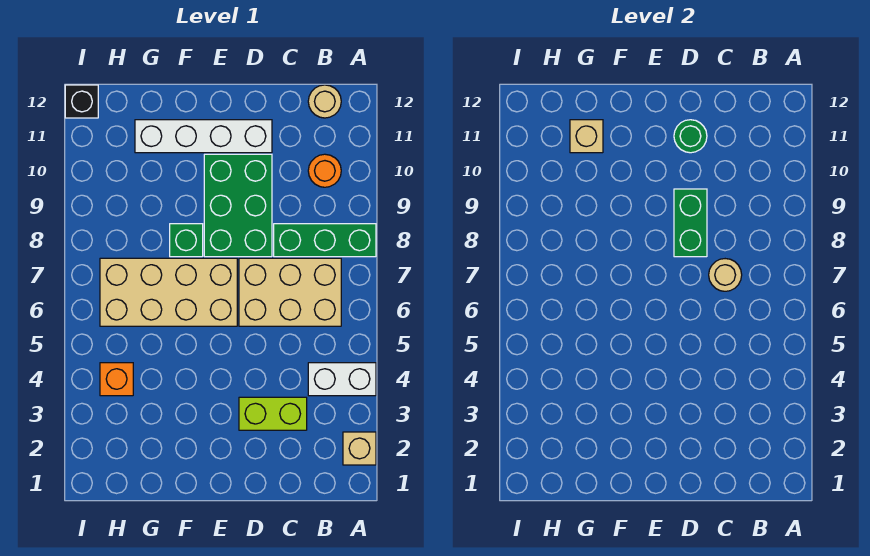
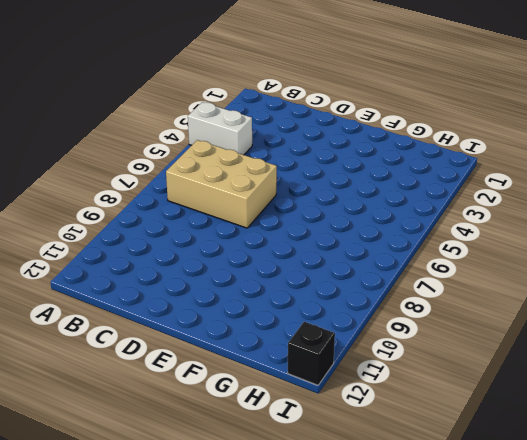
none -> tan 1x1 brick [343,432,376,465]
none -> green 1x3 brick [274,224,376,257]
none -> orange 1x1 round brick [308,154,341,187]

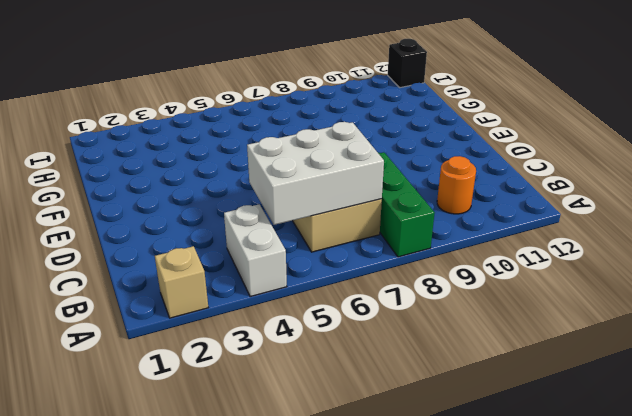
white 2x3 brick [247,122,384,225] -> tan 1x1 round brick [709,259,742,291]
none -> tan 1x1 round brick [308,85,341,118]
none -> lime 1x2 brick [239,397,307,430]
none -> green 2x3 brick [204,154,272,257]

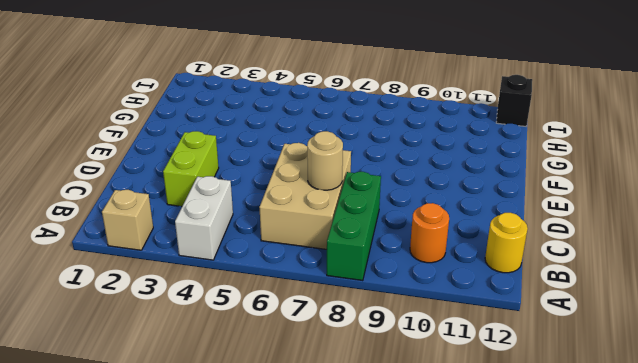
yellow 1x1 round brick [485,213,528,273] -> tan 1x1 round brick [308,85,341,118]
none -> green 2x3 brick [204,154,272,257]
none -> white 1x4 brick [135,120,272,153]
none -> tan 2x4 brick [100,258,237,326]

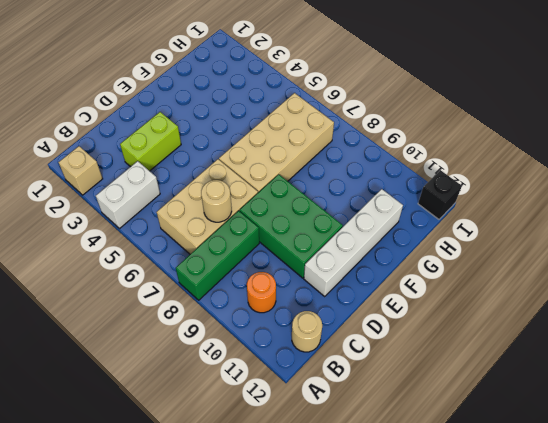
none -> green 1x1 brick [170,224,203,257]
none -> orange 1x1 brick [100,363,133,396]
none -> green 1x2 brick [674,189,707,257]

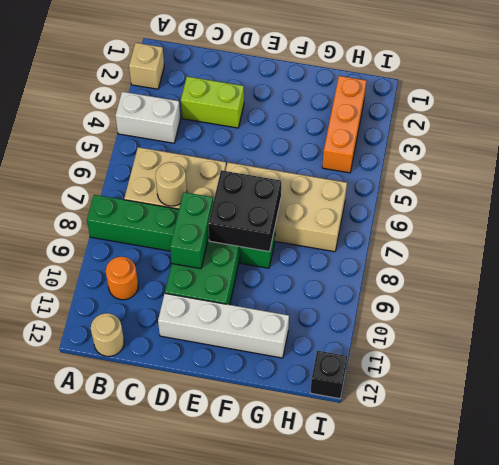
black 2x2 brick [208,170,281,252] -> none
orange 1x3 brick [322,76,366,173] -> orange 1x1 brick [100,363,133,396]
none -> green 1x1 round brick [674,120,707,153]
none -> tan 1x1 brick [570,120,603,153]

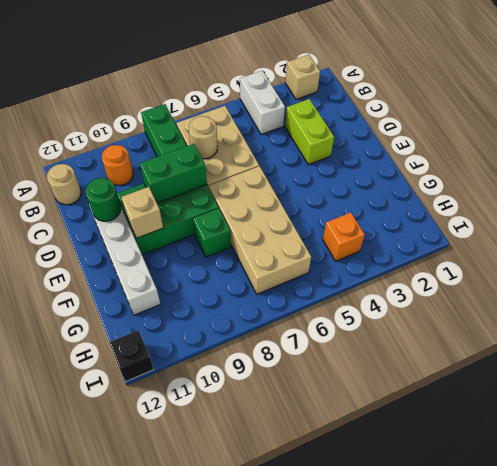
tan 1x1 brick [121,187,163,238] -> tan 1x1 brick moved to [570,120,603,153]

